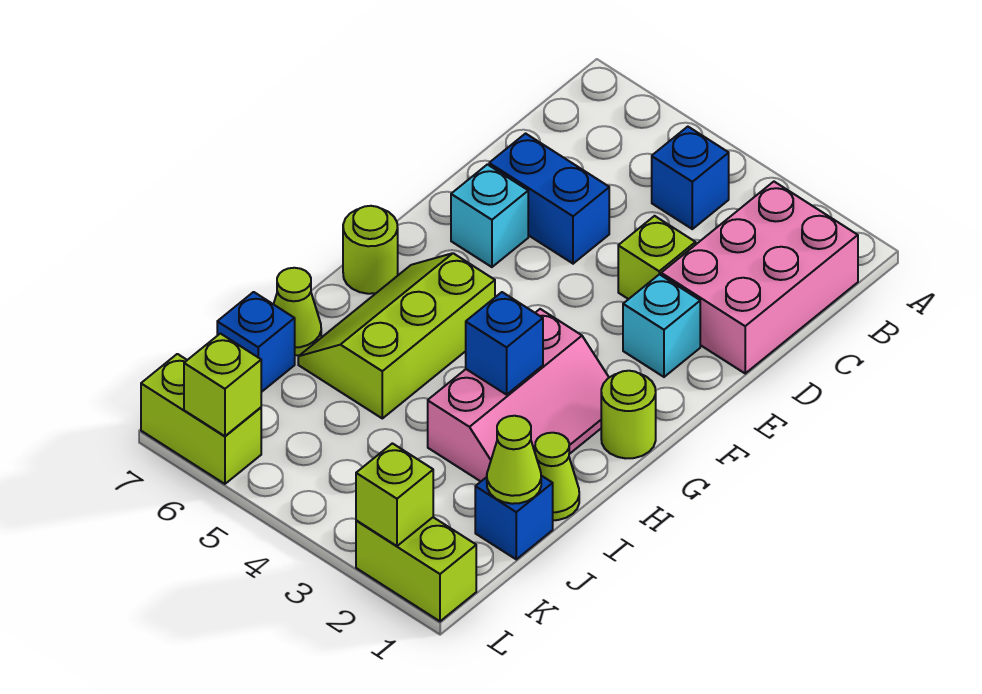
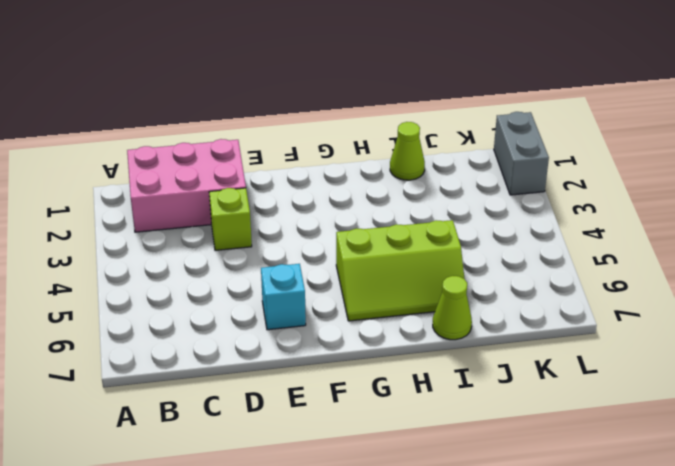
grey 1x2 brick [494,112,549,195] -> lime 1x2 brick [356,517,476,621]
none -> blue 1x1 brick [652,127,729,229]
none -> blue 1x2 brick [489,134,609,264]
none -> cyan 1x1 brick [623,274,700,377]

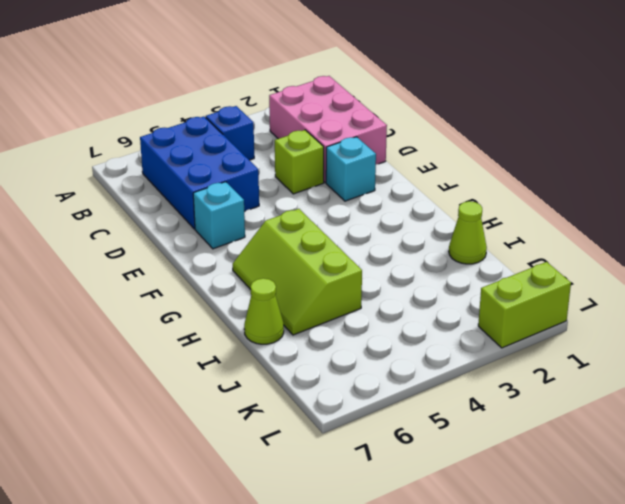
blue 2x3 brick [140,116,259,229] -> blue 1x2 brick [489,134,609,264]
none -> lime 1x1 round brick [601,371,656,458]
none -> pink 2x3 slope [428,309,609,481]
none -> lime 1x1 round brick [343,206,398,294]

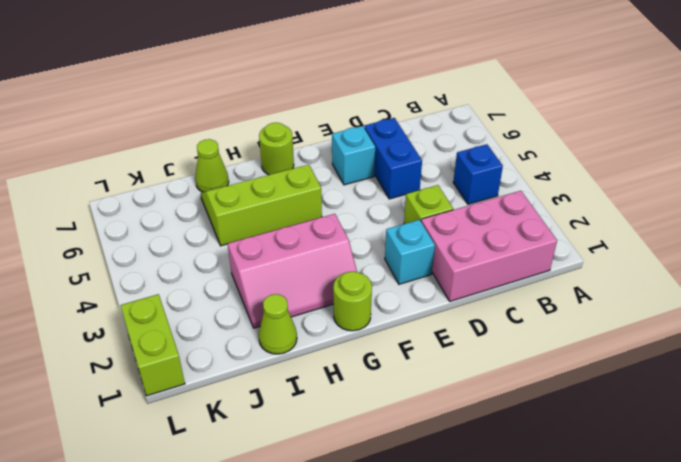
none -> blue 1x1 brick [475,476,553,559]
none -> blue 1x1 brick [217,292,295,392]
none -> lime 1x2 brick [141,354,261,484]

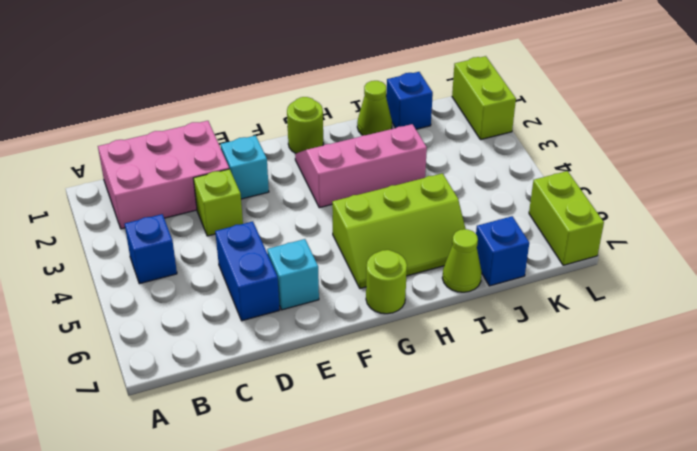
none -> blue 1x1 brick [466,292,543,395]
none -> lime 1x1 cone [487,416,541,504]
none -> lime 1x1 brick [356,443,433,546]

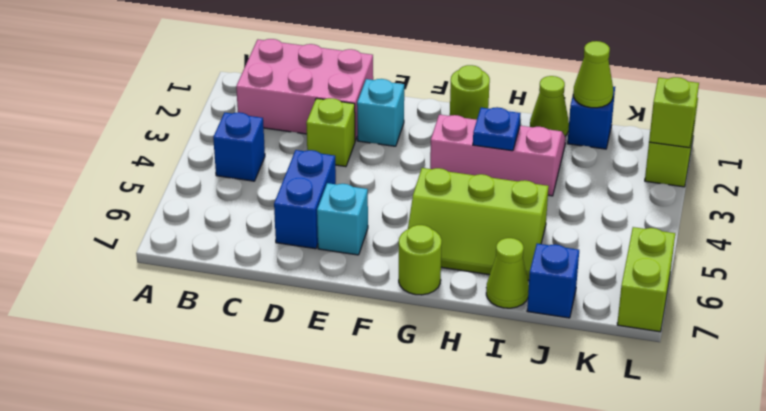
blue 1x1 plate [473,107,521,151] -> blue 1x1 brick [466,292,543,395]
none -> lime 1x1 brick [184,334,261,436]

